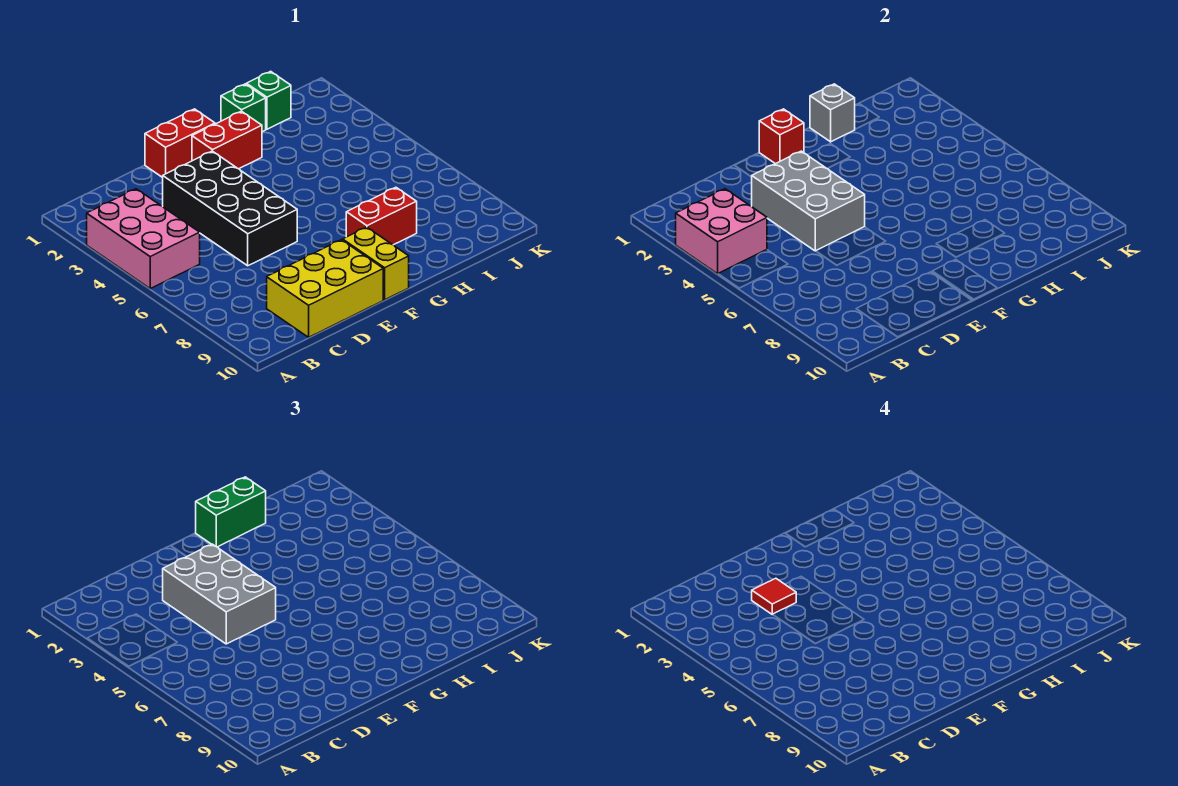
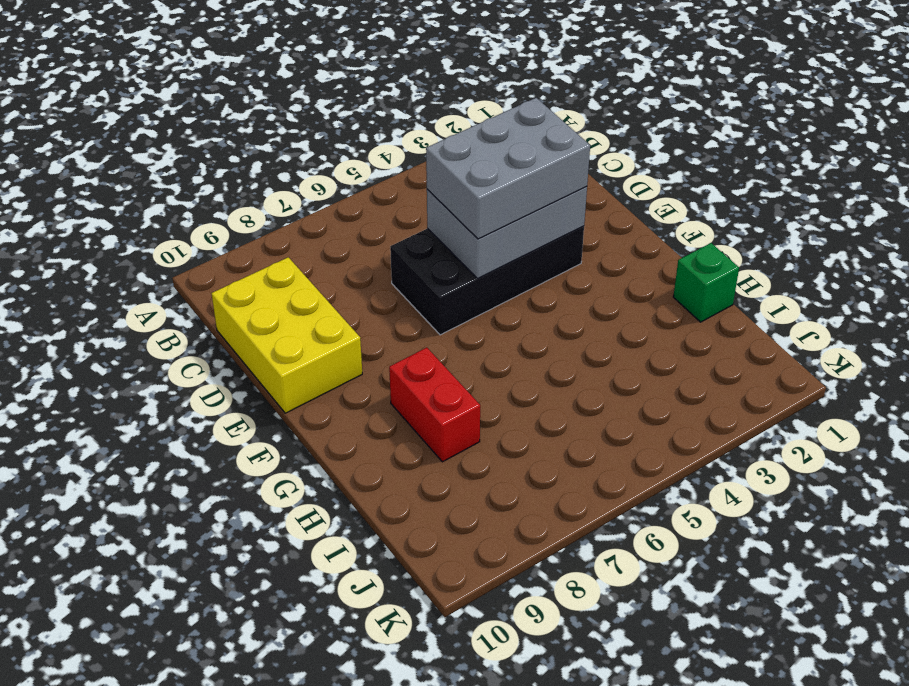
none -> pink 2x3 brick [87,189,200,288]
none -> red 1x2 brick [145,109,215,178]
none -> red 1x2 brick [192,111,262,169]

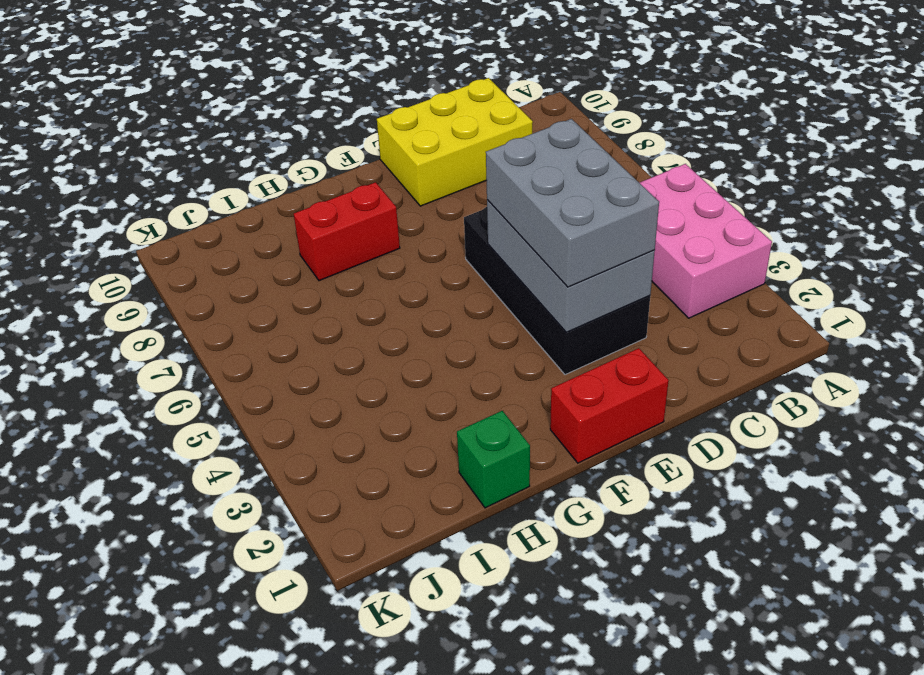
none -> red 1x2 brick [192,111,262,169]
none -> yellow 1x2 brick [343,227,409,300]
none -> green 1x1 brick [246,71,291,129]

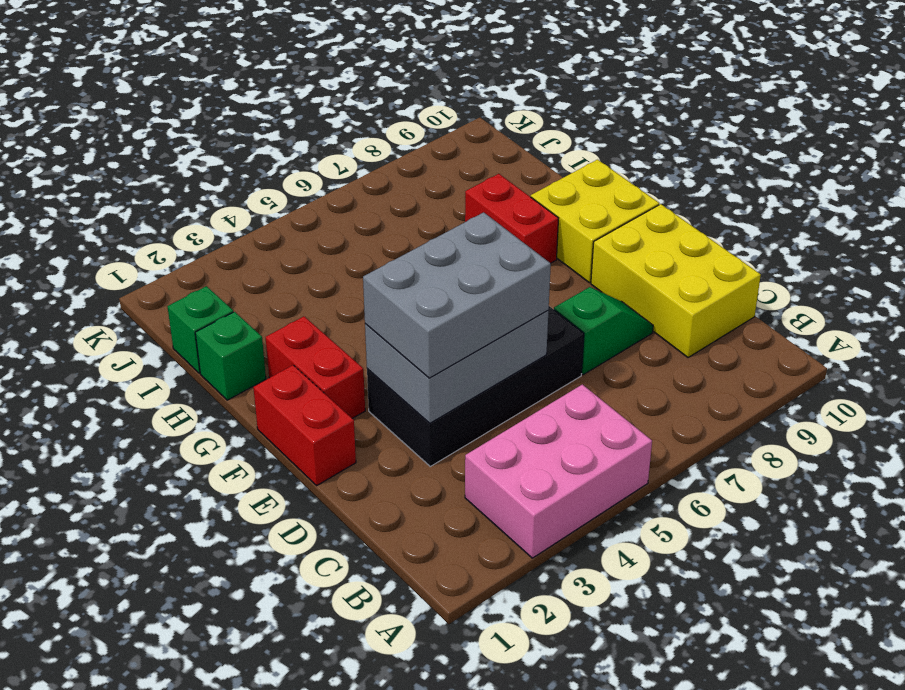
green 1x2 slope [554,287,653,375] -> none
yellow 2x2 brick [531,160,659,283] -> yellow 1x2 brick [343,227,409,300]
none -> pink 2x2 brick [676,189,767,274]
none -> red 1x1 brick [759,109,804,164]
none -> grey 1x1 brick [810,84,855,142]

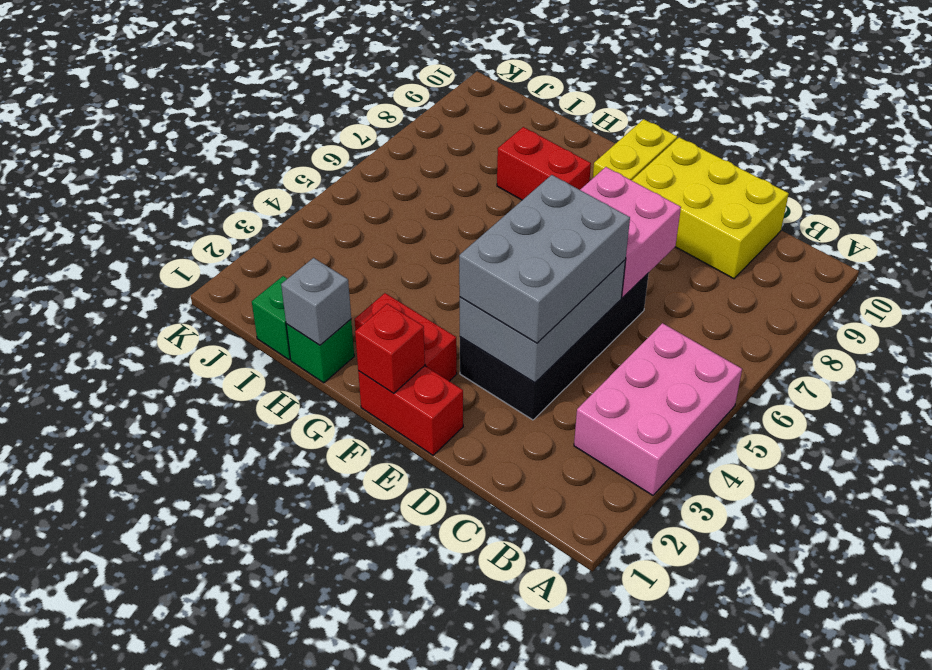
pink 2x2 brick [580,167,681,298] -> pink 2x2 brick moved to [676,189,767,274]
none -> green 1x2 brick [196,477,266,547]
none -> red 1x1 tile [752,578,796,614]

